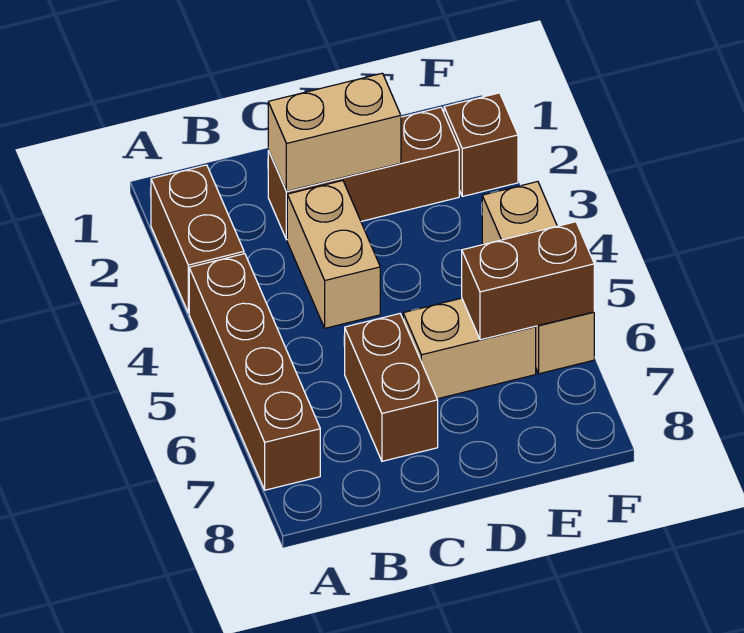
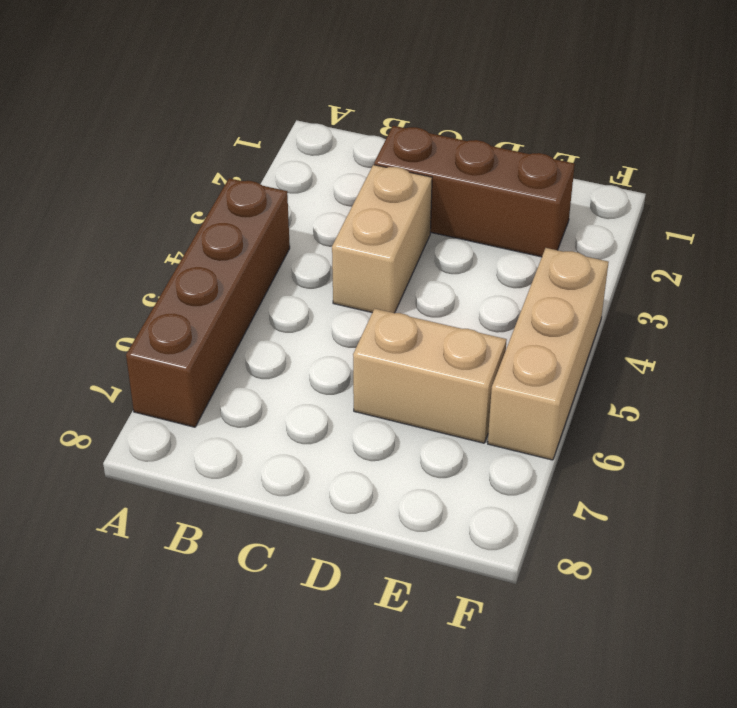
none -> brown 1x2 brick [151,165,244,313]
none -> brown 1x2 brick [345,314,438,461]

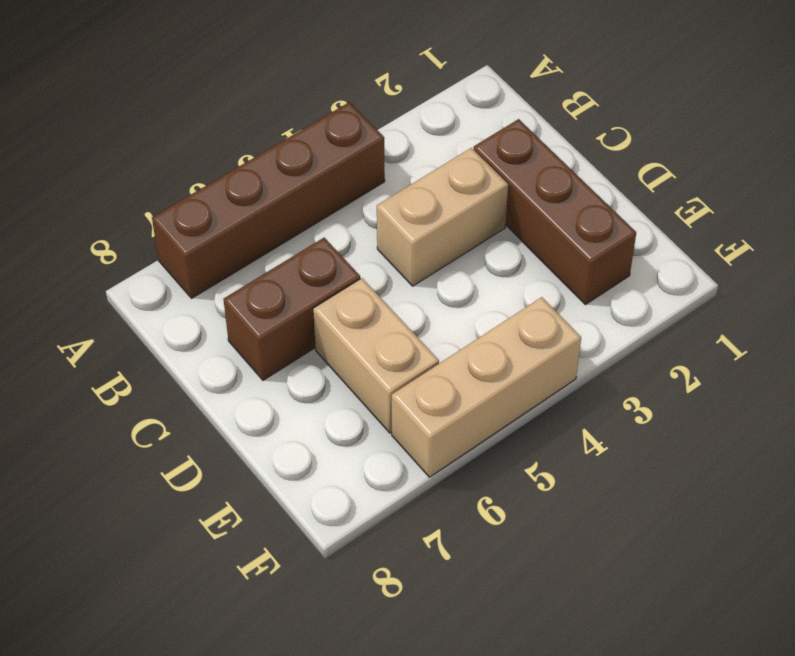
none -> brown 1x2 brick [151,165,244,313]
none -> brown 1x1 brick [444,93,518,196]

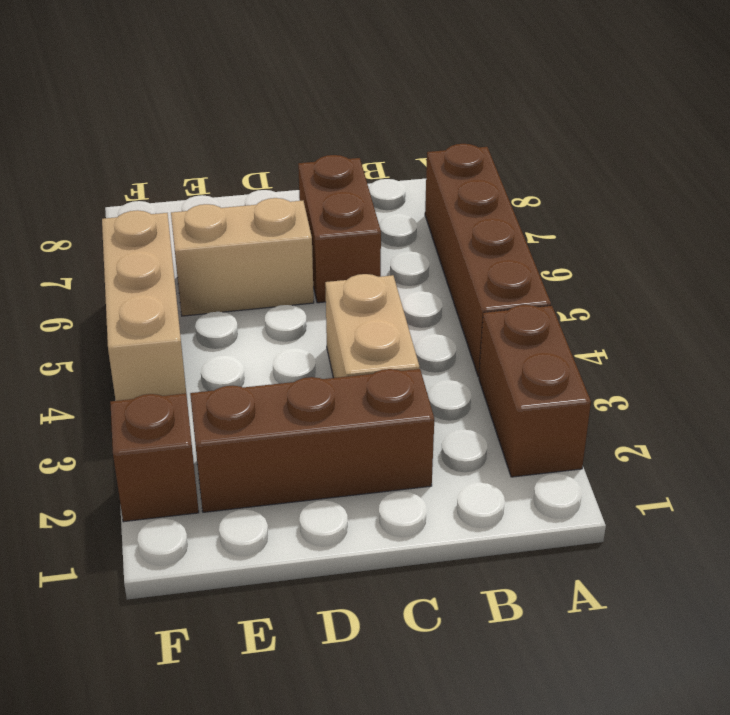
none -> tan 1x2 brick [268,73,401,191]
none -> brown 1x2 brick [462,222,594,340]

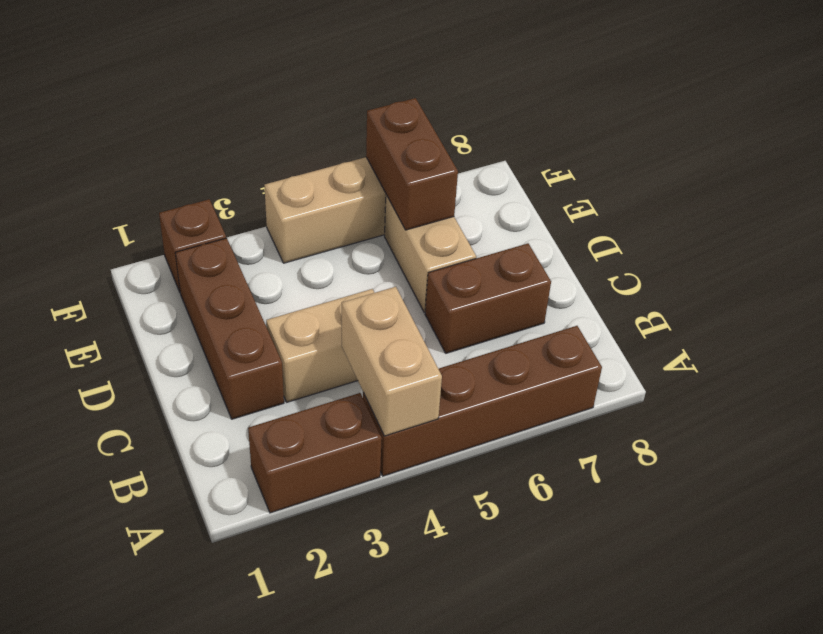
tan 1x2 brick [342,287,442,436] -> tan 1x2 brick moved to [268,73,401,191]

